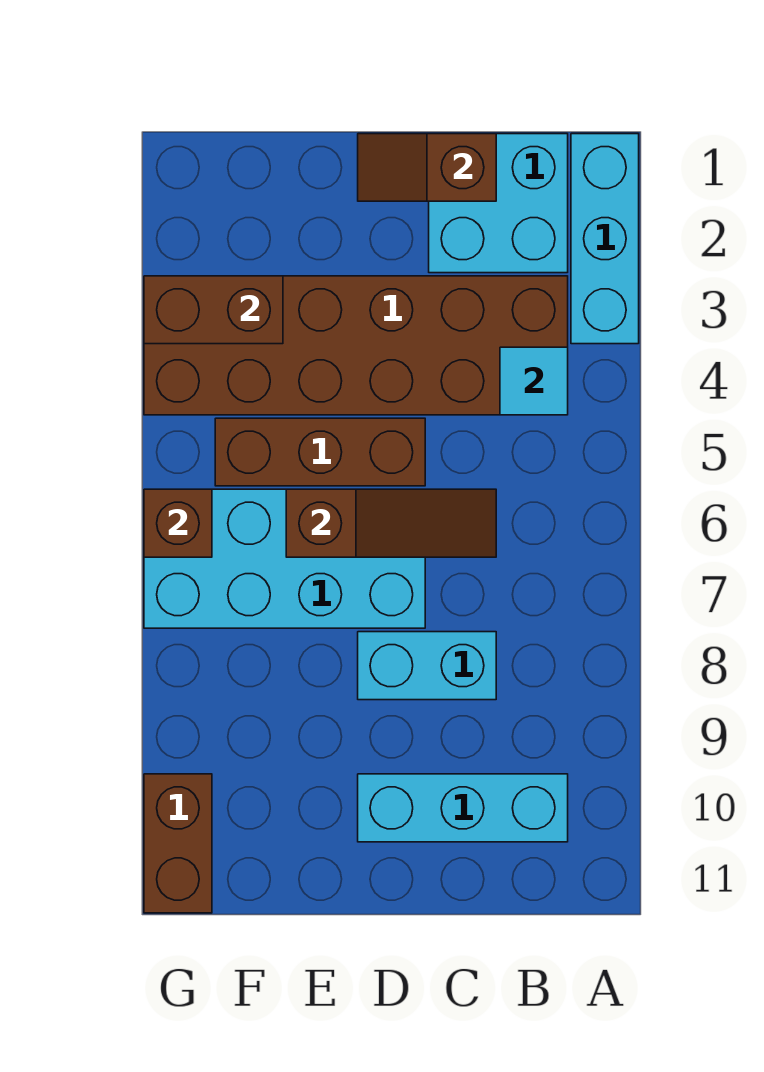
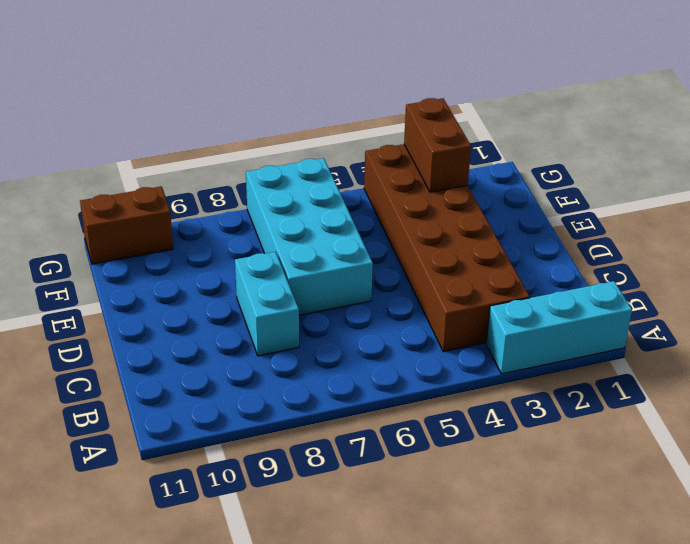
none -> cyan 2x2 brick [429,134,568,273]
none -> cyan 1x3 brick [358,774,568,842]
none -> brown 1x3 brick [215,418,425,486]

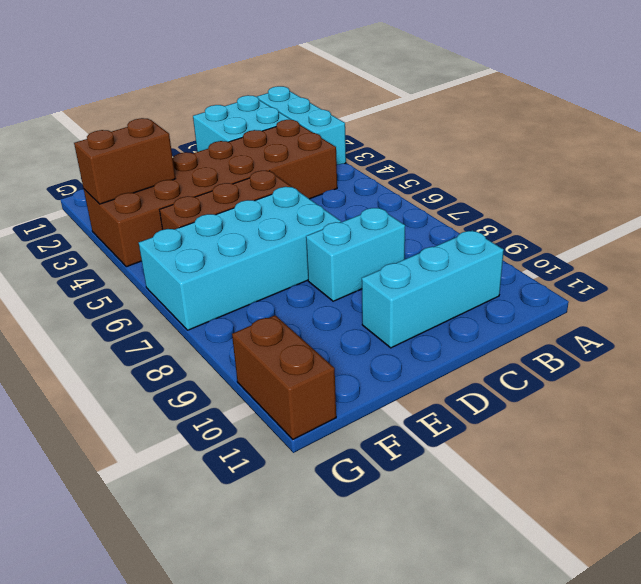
none -> cyan 1x1 tile [500,347,568,415]
none -> brown 1x2 slope [358,134,496,201]
none -> brown 1x3 slope [286,489,496,557]

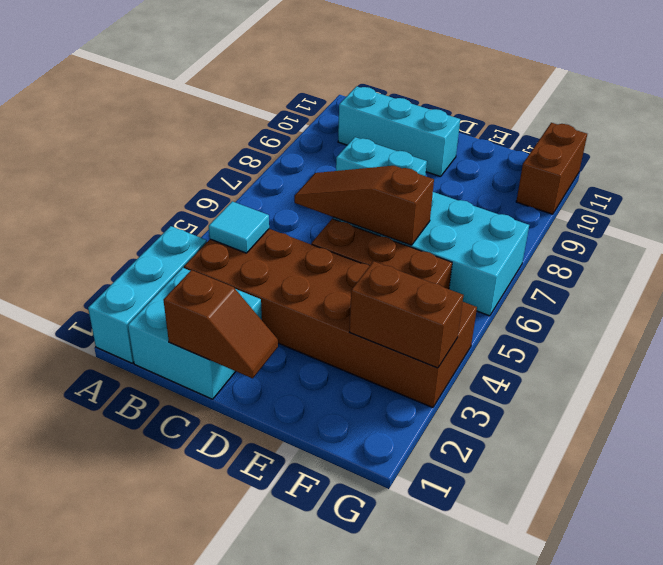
none -> brown 1x1 brick [144,489,212,557]

